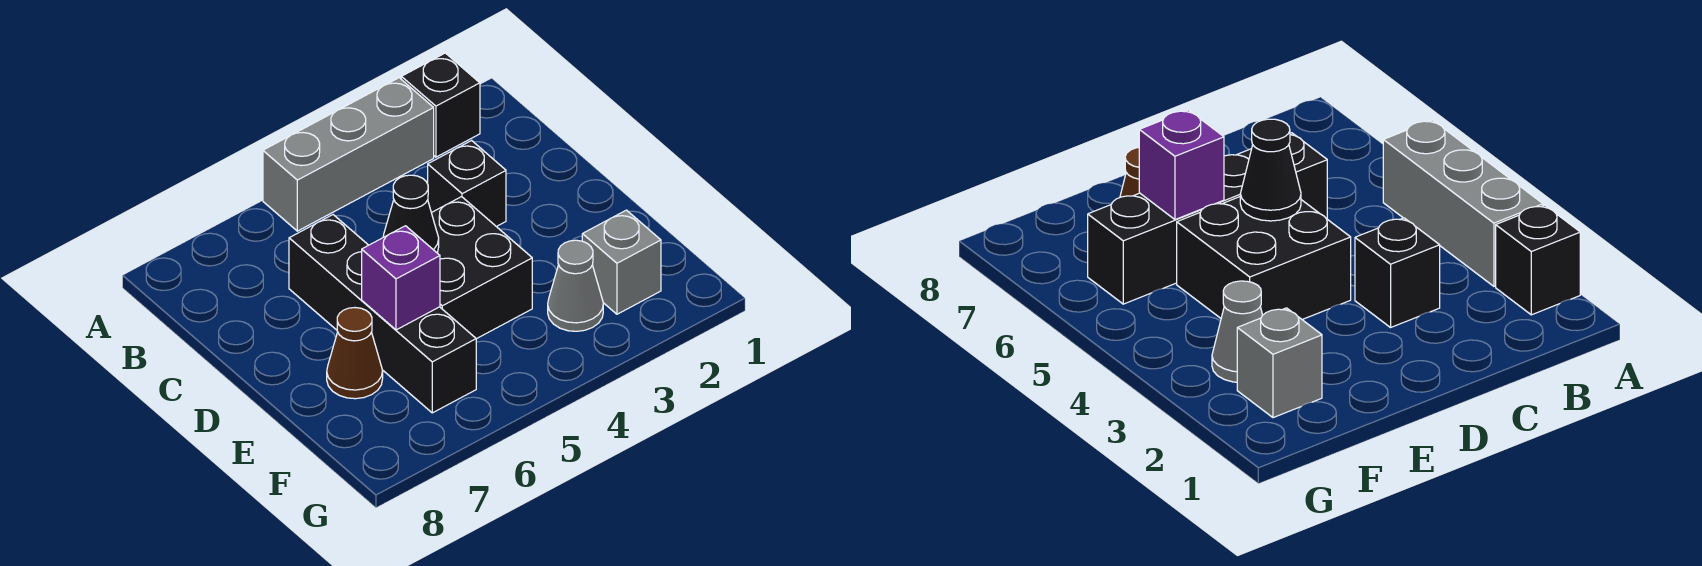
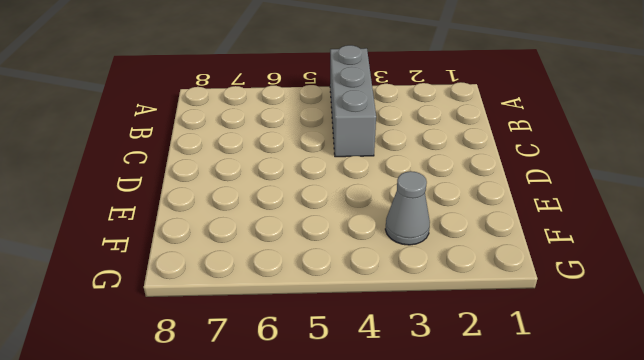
grey 1x3 brick [330,45,376,157] -> grey 1x3 brick turned to [263,78,434,231]
none -> black 1x1 brick [401,53,480,157]
none -> black 1x1 brick [428,141,506,227]

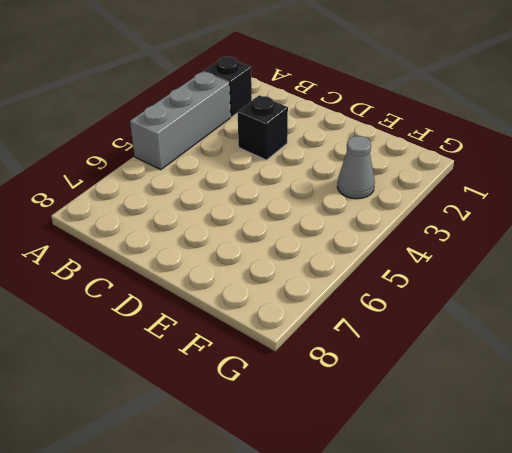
none -> black 1x4 brick [289,215,476,413]
none -> black 2x2 brick [432,197,532,339]

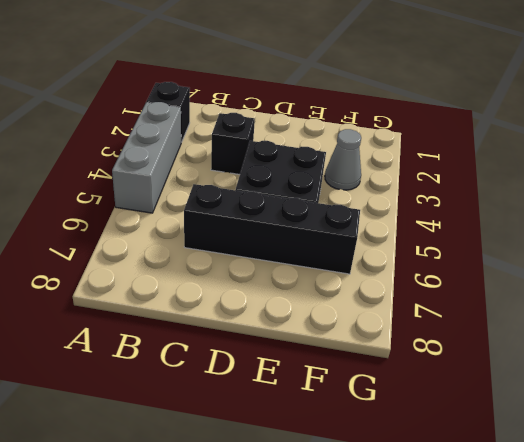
none -> brown 1x1 cone [327,308,383,399]
none -> grey 1x1 brick [582,210,661,314]

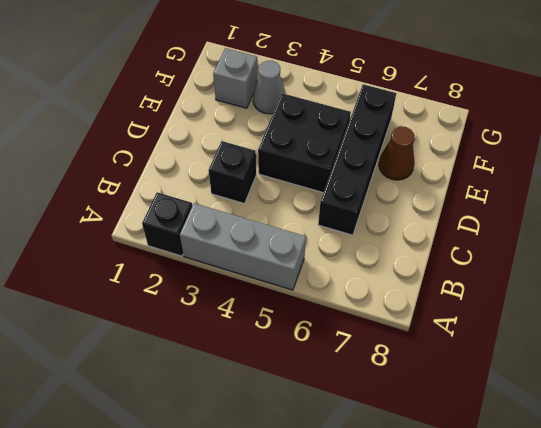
none -> black 1x1 cone [383,175,439,253]
none -> purple 1x1 brick [362,226,440,330]

